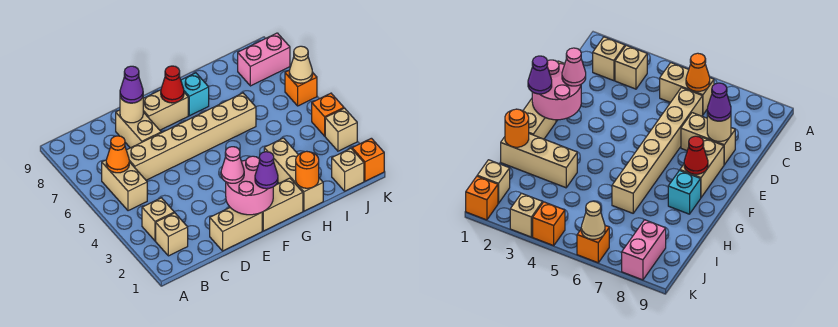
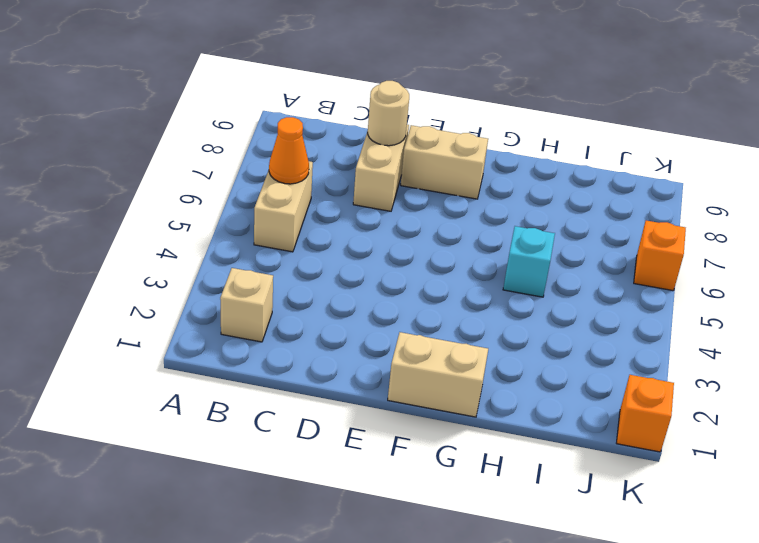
cyan 1x1 brick [503,226,555,297] -> cyan 1x1 brick moved to [181,73,209,116]
none -> tan 1x1 brick [142,198,174,241]
none -> tan 1x6 brick [126,93,256,180]
none -> tan 1x2 brick [210,208,262,251]

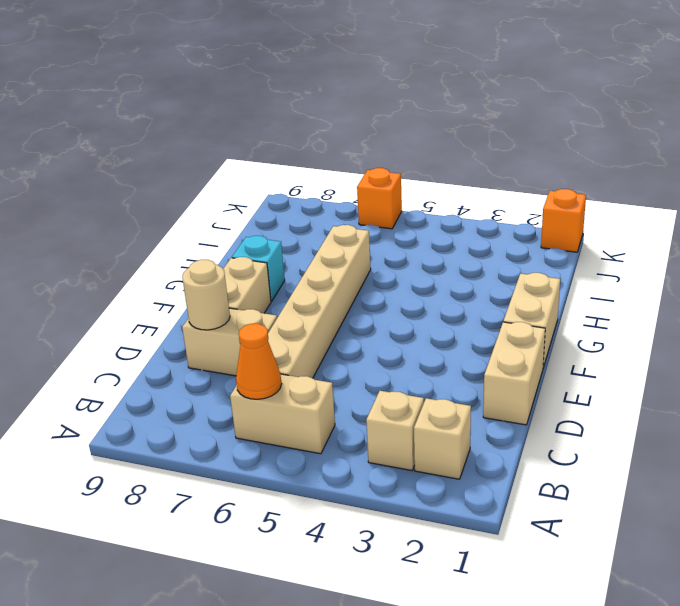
none -> tan 1x3 brick [264,138,323,211]
none -> tan 1x1 brick [332,148,364,191]
none -> pink 1x2 brick [238,33,290,86]

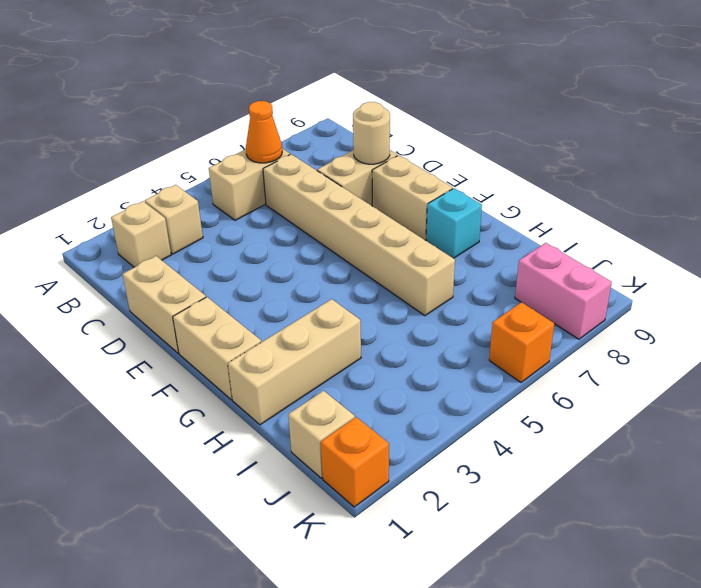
none -> tan 1x1 brick [325,108,357,151]
none -> orange 1x1 brick [312,93,344,136]
none -> pink 2x2 round brick [226,156,273,215]

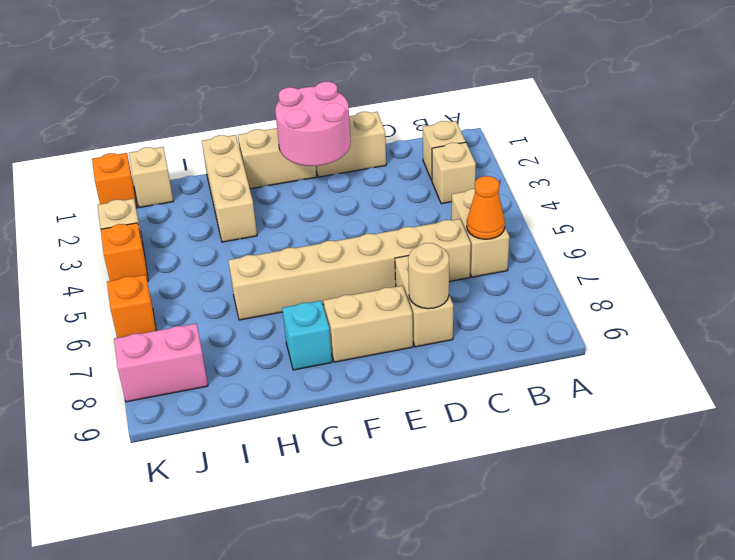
none -> red 1x1 cone [161,66,184,103]
none -> orange 1x1 round brick [296,151,319,188]
none -> tan 1x1 cone [289,46,313,83]

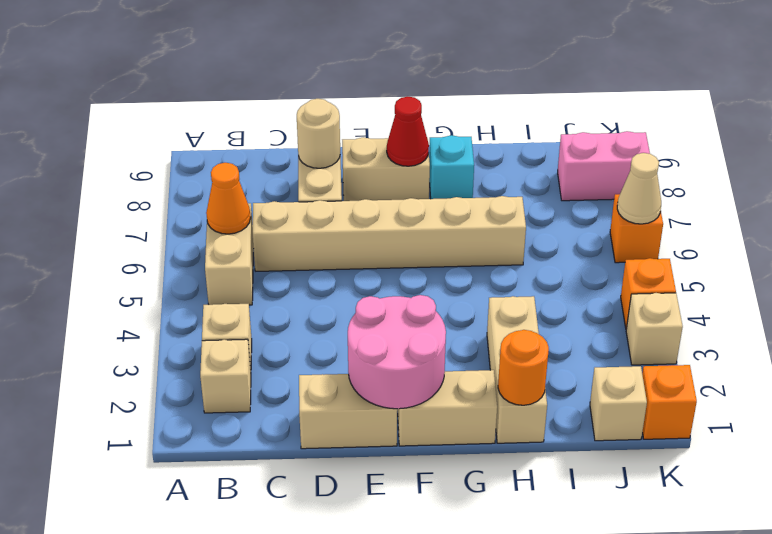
none -> purple 1x1 cone [120,66,143,103]
none -> pink 1x1 cone [221,147,244,183]
none -> purple 1x1 cone [255,152,278,189]

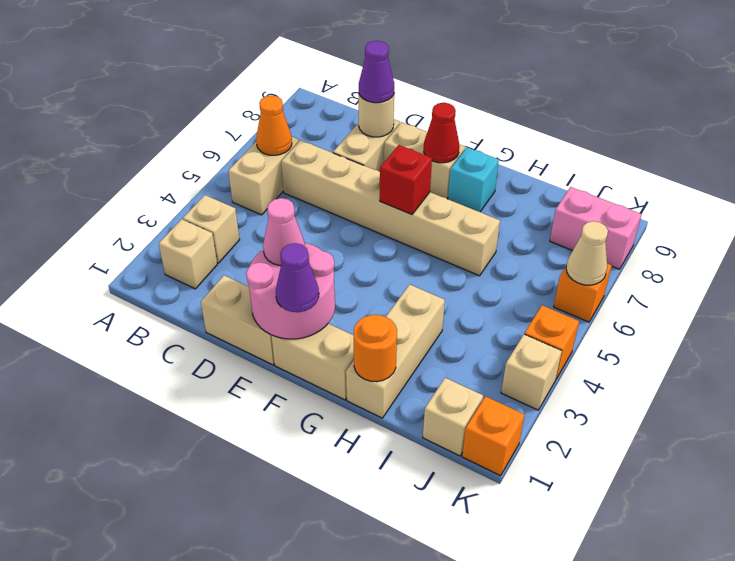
red 1x1 brick [380,145,432,215] -> none

